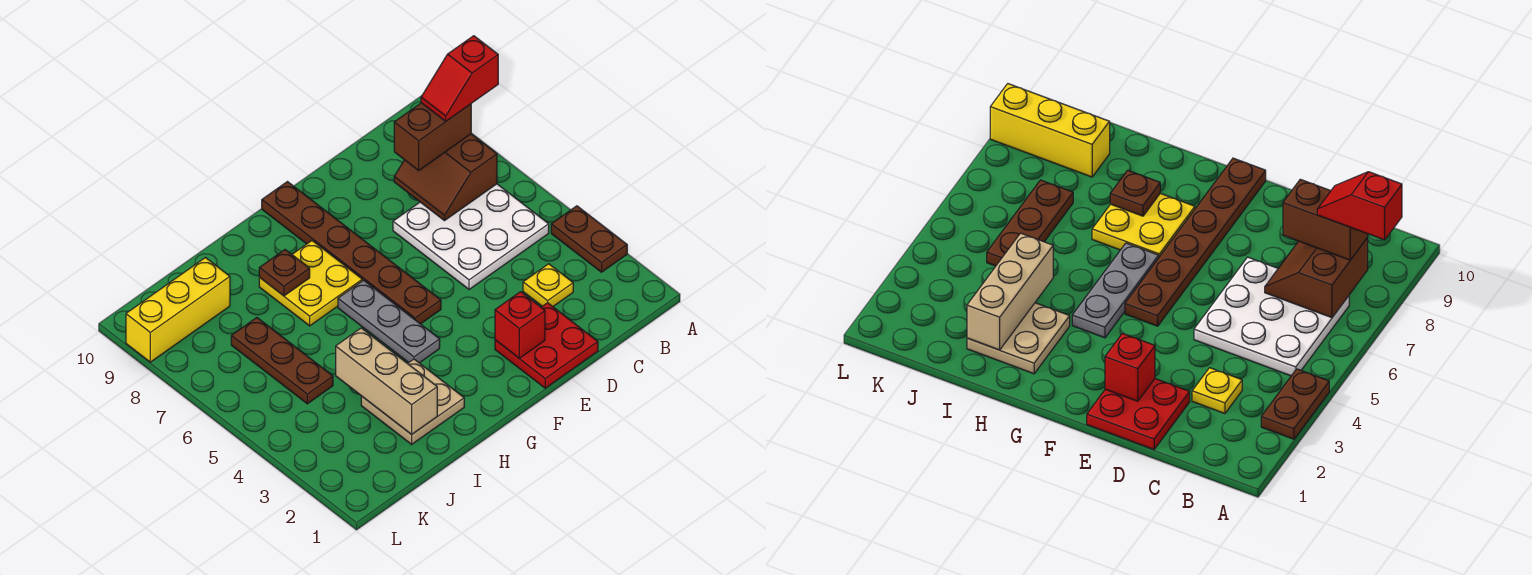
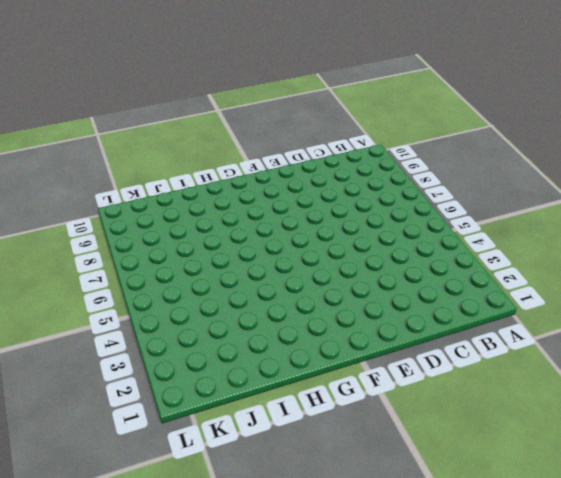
none -> brown 1x2 plate [551,206,627,272]
none -> white 3x3 plate [393,184,549,289]
none -> yellow 1x1 plate [523,264,573,306]

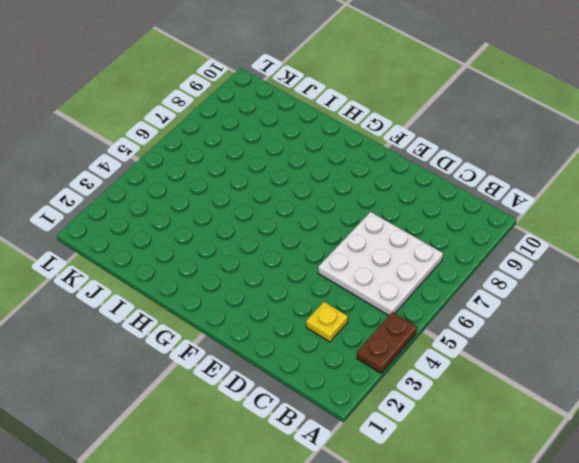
none -> red 2x2 plate [495,303,598,388]
none -> brown 1x6 plate [262,182,441,324]
none -> grey 1x3 plate [338,280,440,363]

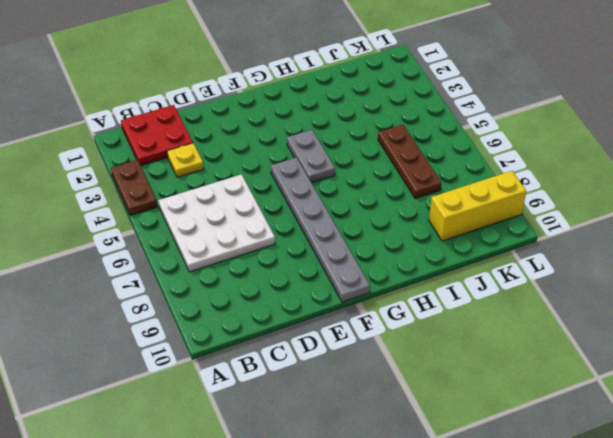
red 2x2 plate [121,105,193,166] -> red 2x2 plate moved to [495,303,598,388]
grey 1x6 plate [271,157,370,302] -> brown 1x6 plate [262,182,441,324]
grey 1x2 plate [287,130,335,183] -> grey 1x3 plate [338,280,440,363]
none -> yellow 2x2 plate [259,241,362,326]
none -> tan 2x2 plate [361,359,464,444]
none -> brown 2x2 slope [394,134,497,221]

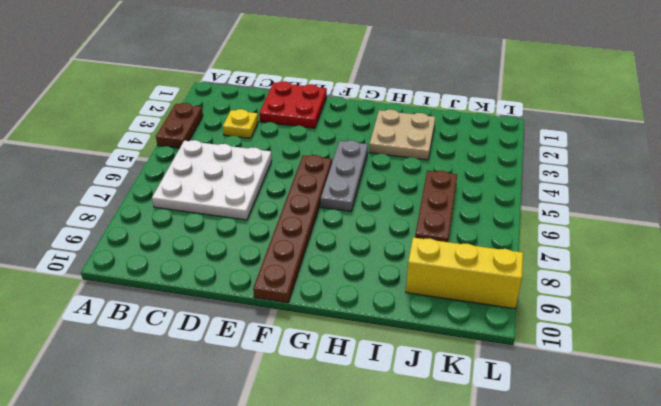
none -> yellow 2x2 plate [259,241,362,326]
none -> brown 2x2 slope [394,134,497,221]
none -> red 1x1 brick [495,292,545,358]

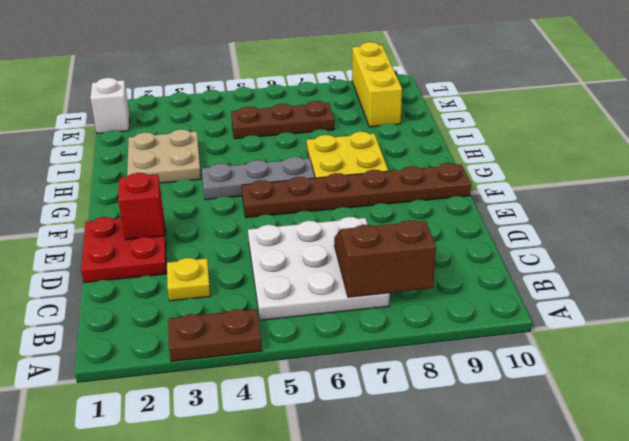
white 1x1 brick [91,78,130,134] -> none
none -> brown 1x1 plate [259,250,310,296]
none -> tan 1x3 brick [336,328,437,435]
none -> brown 1x2 brick [394,103,471,170]

